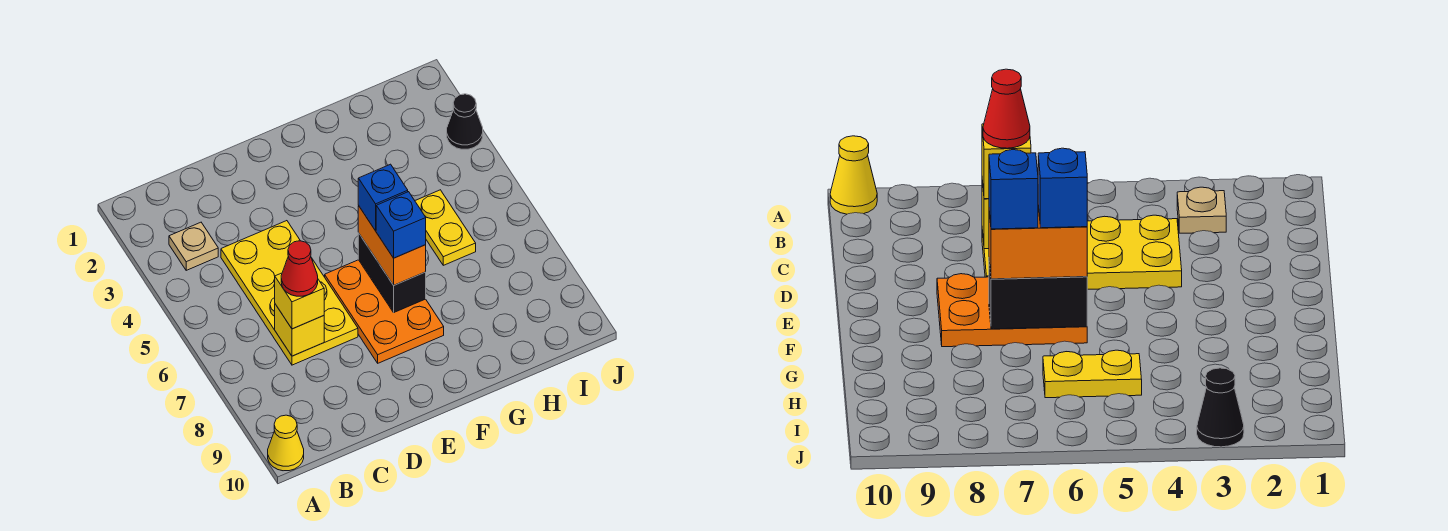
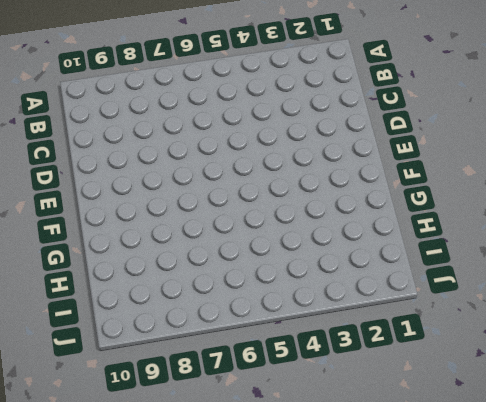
none -> yellow 1x1 cone [268,415,304,471]
none -> tan 1x1 plate [169,222,218,270]
none -> yellow 2x4 plate [221,221,358,365]

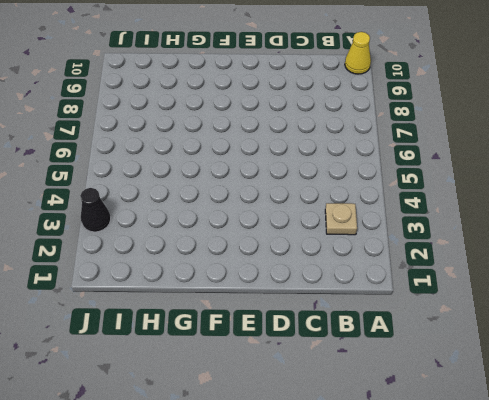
none -> yellow 2x4 plate [221,221,358,365]
none -> orange 2x3 plate [325,260,444,363]
none -> yellow 1x2 plate [415,190,476,265]

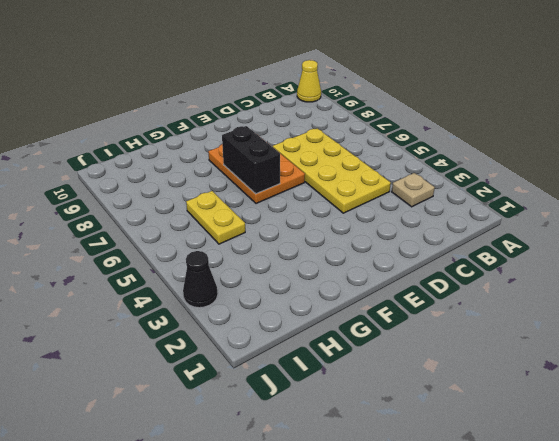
none -> yellow 1x1 brick [275,304,324,356]
none -> yellow 1x1 brick [275,273,324,329]
none -> orange 1x2 brick [358,206,426,285]

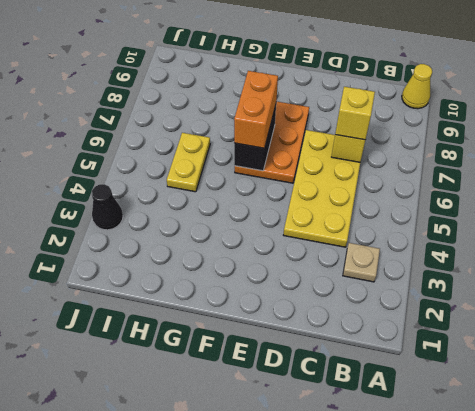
none -> red 1x1 cone [281,241,318,296]
none -> blue 1x1 brick [358,164,408,231]
none -> blue 1x1 brick [376,192,426,258]

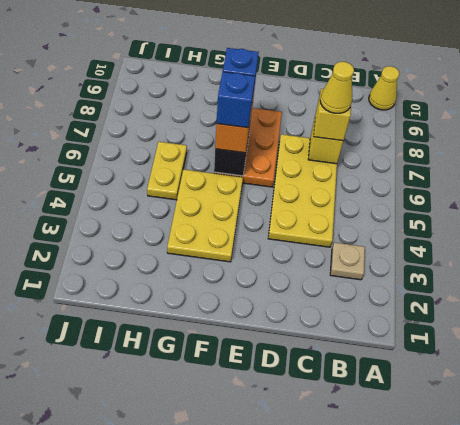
yellow 1x1 cone [320,62,354,113] -> red 1x1 cone [281,241,318,296]
yellow 2x3 plate [167,169,243,262] -> none
none -> black 1x1 cone [447,94,483,149]

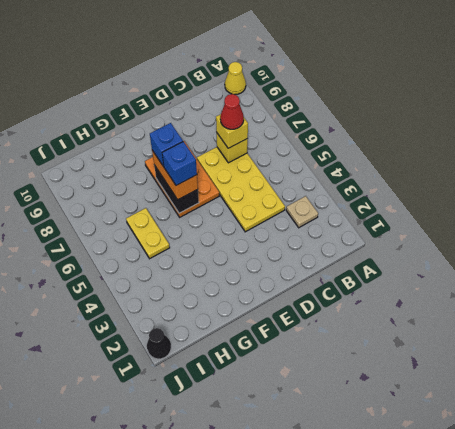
black 1x1 cone [147,328,171,359] -> black 1x1 cone moved to [447,94,483,149]

